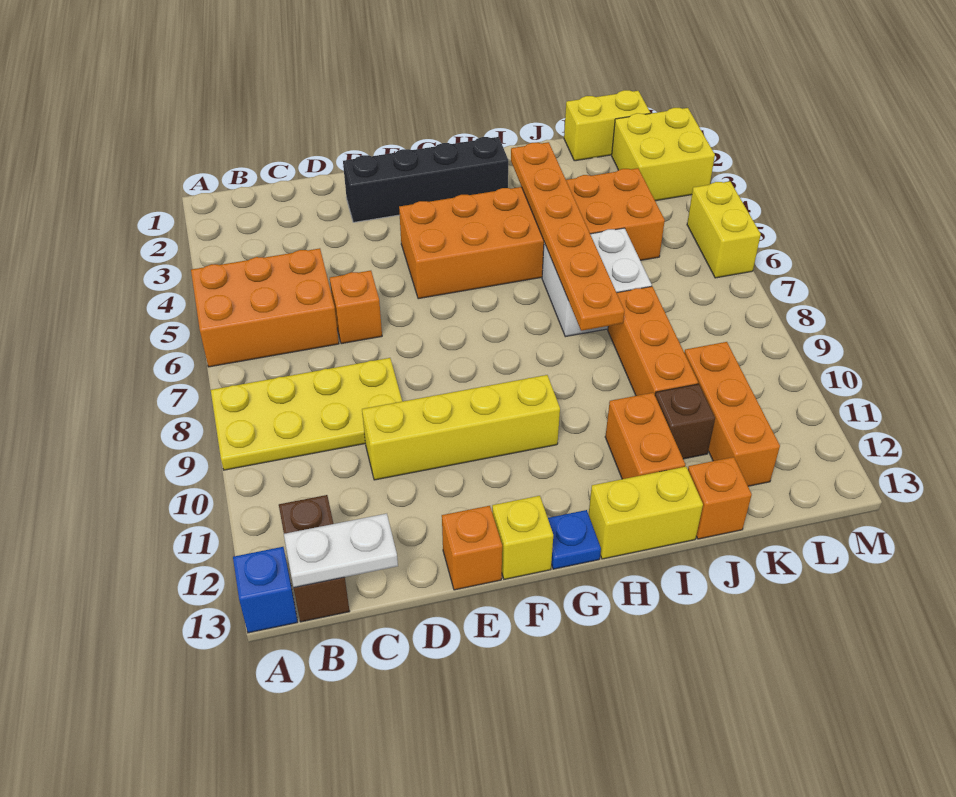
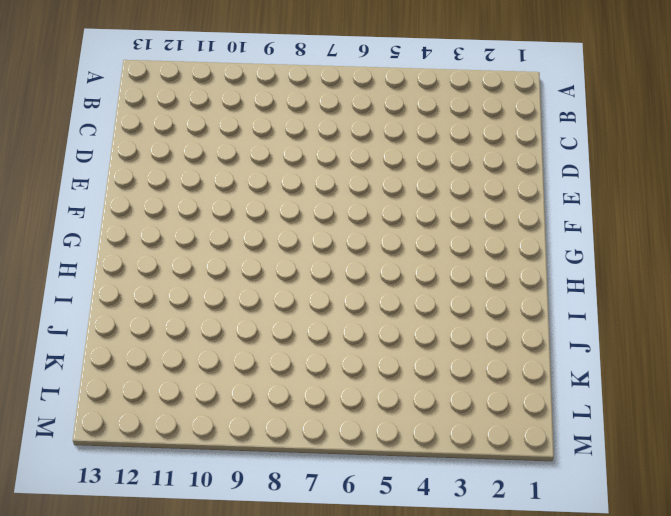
none -> orange 2x3 brick [191,248,339,367]
none -> yellow 2x4 plate [211,358,402,470]
none -> blue 1x1 brick [233,547,298,633]

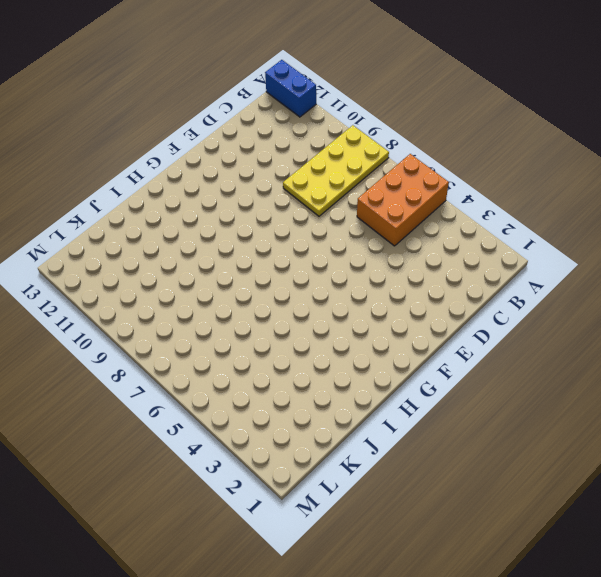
blue 1x2 brick [265,60,316,117] -> blue 1x1 brick [233,547,298,633]
none -> brown 1x2 brick [279,495,350,622]
none -> orange 1x1 brick [330,271,382,344]
none -> yellow 1x4 brick [362,375,560,480]

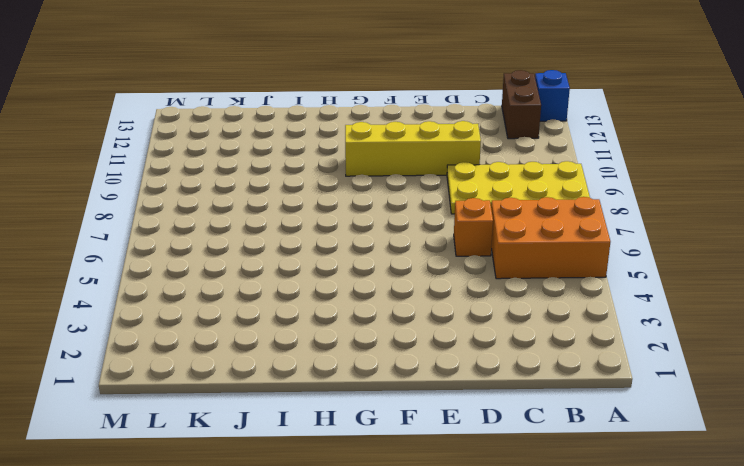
none -> black 1x4 brick [343,137,508,222]
none -> orange 1x1 brick [442,506,502,590]
none -> orange 2x6 brick [399,168,665,299]

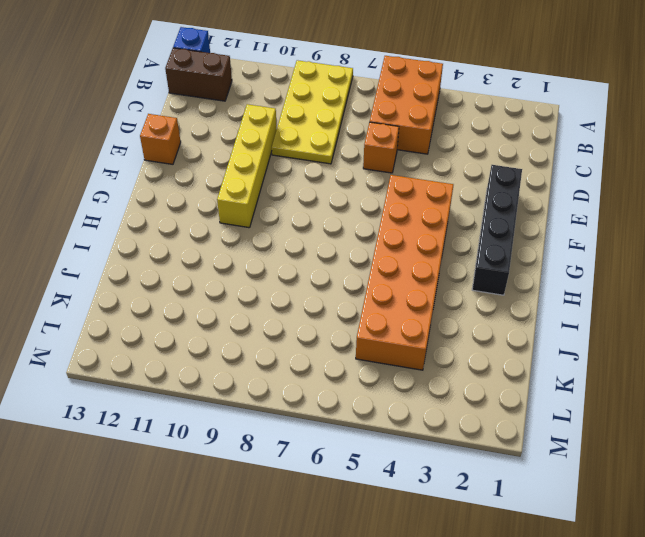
none -> yellow 1x1 brick [492,496,553,579]
none -> blue 1x1 plate [548,510,601,569]
none -> yellow 1x2 brick [589,467,703,559]

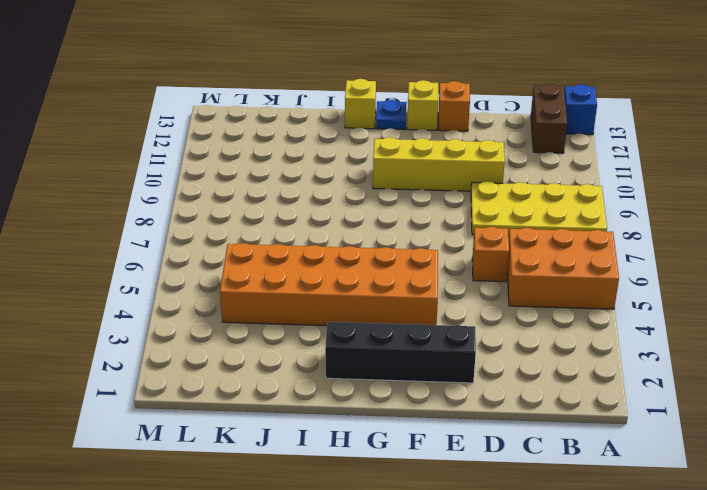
yellow 1x1 brick [345,79,376,129] -> yellow 1x2 brick [589,467,703,559]
none -> white 2x2 brick [542,228,652,337]
none -> orange 1x2 brick [605,393,685,479]
none -> orange 1x3 brick [608,286,698,396]

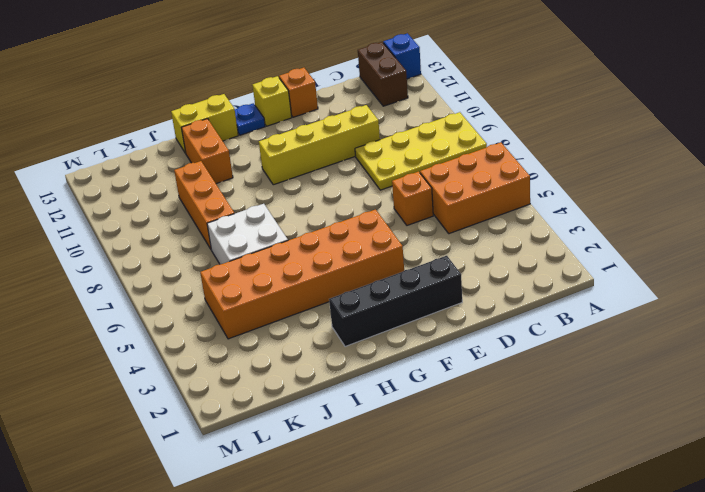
none -> brown 1x1 brick [655,384,715,459]
none -> orange 1x1 brick [688,457,752,539]
none -> yellow 1x2 brick [564,90,650,161]

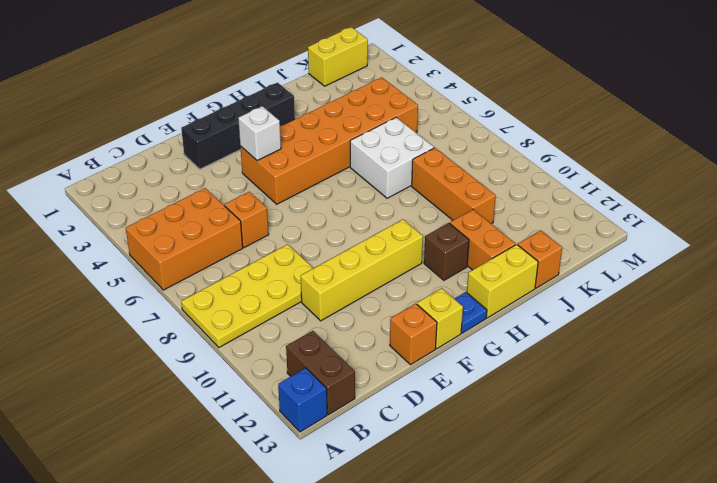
white 1x1 brick [238,106,281,160] -> none
brown 1x1 brick [424,223,469,280] -> brown 1x1 brick moved to [655,384,715,459]
none -> orange 1x3 brick [684,342,780,486]
none -> yellow 2x2 brick [612,108,715,201]
none -> yellow 1x2 brick [687,181,761,278]

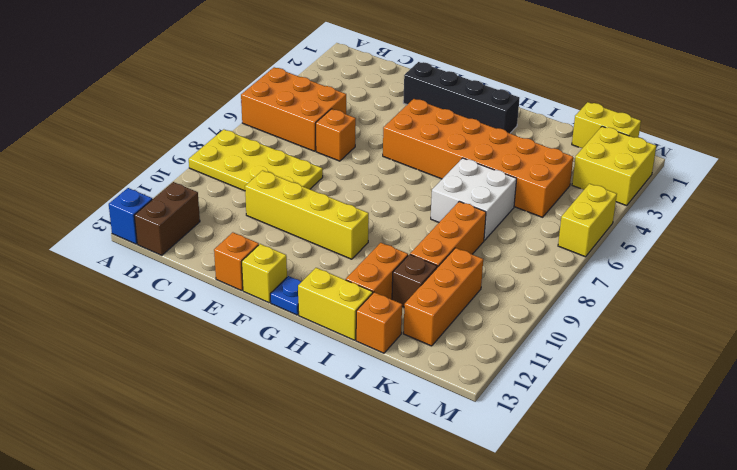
none -> white 1x2 plate [284,514,398,588]
none -> orange 1x6 plate [511,142,624,331]

